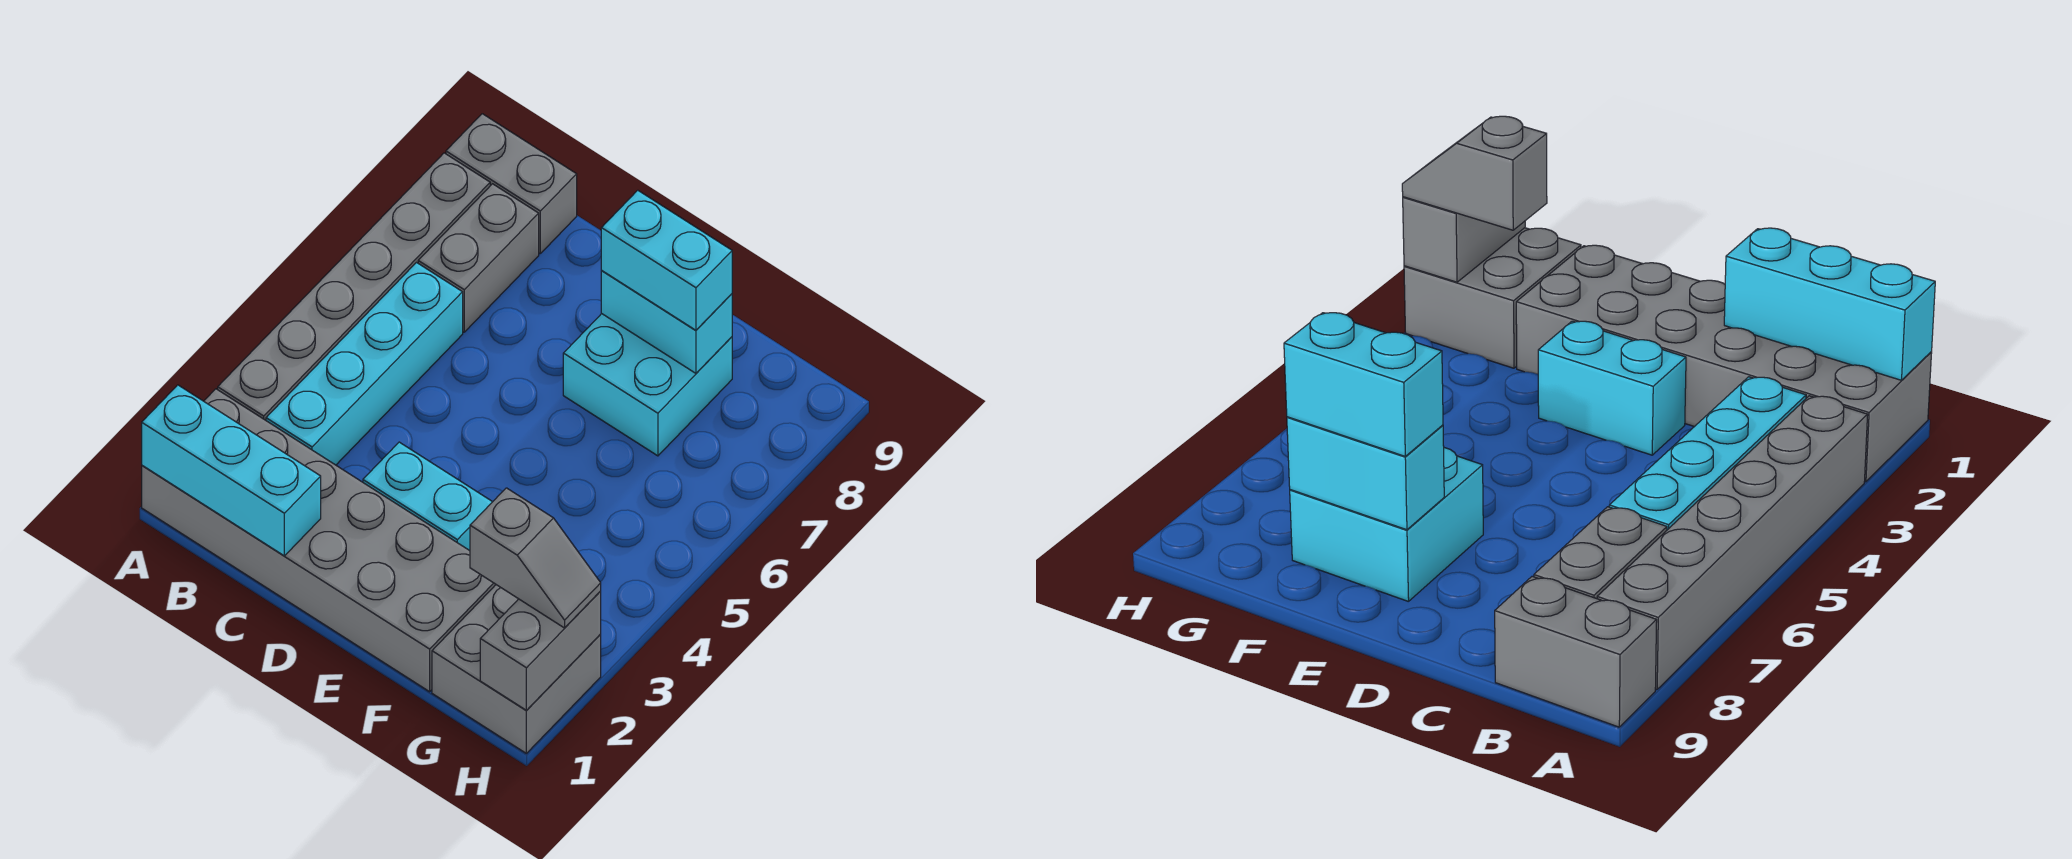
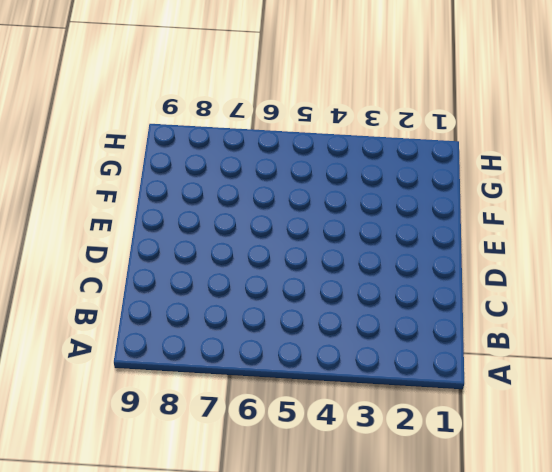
none -> grey 2x6 brick [142,389,496,692]
none -> grey 1x6 brick [218,153,490,420]
none -> grey 1x2 brick [446,114,577,253]

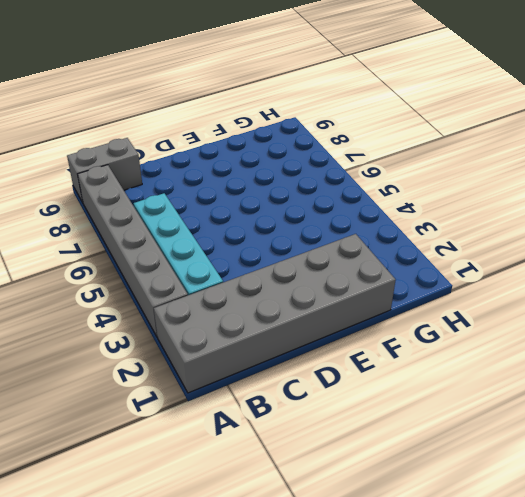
none -> grey 1x2 brick [418,184,539,332]
none -> cyan 1x2 brick [363,442,492,551]
none -> cyan 2x2 brick [563,314,732,456]

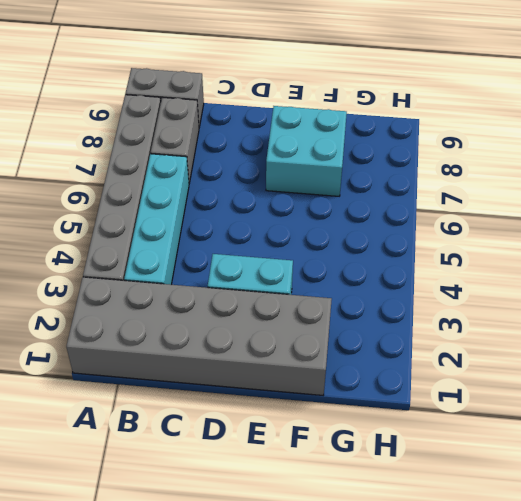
none -> grey 2x2 brick [432,585,601,753]
none -> cyan 1x3 brick [142,385,321,556]
none -> cyan 1x2 brick [601,271,732,373]

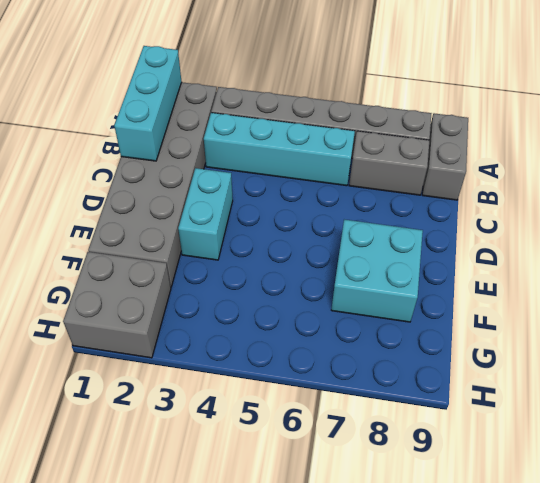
none -> cyan 1x2 brick [601,271,732,373]
none -> grey 1x2 brick [480,591,601,711]
none -> cyan 1x2 brick [601,190,732,330]

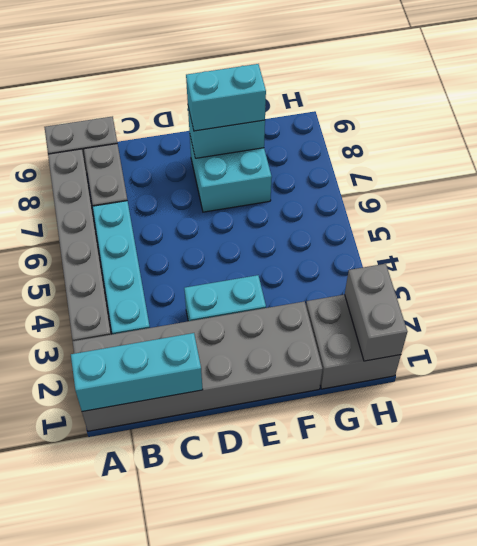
none -> grey 1x2 slope [470,488,601,628]

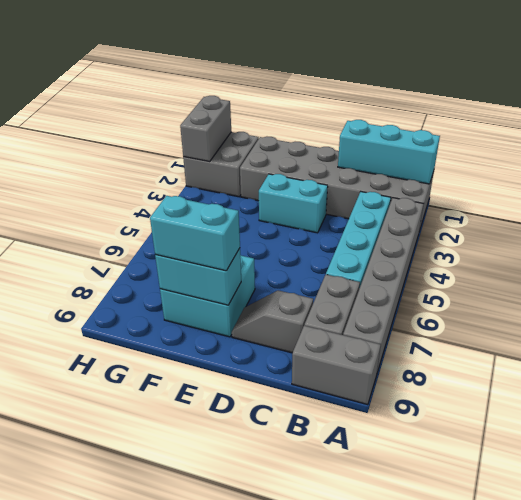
grey 1x2 slope [232,290,313,353] -> grey 1x2 slope moved to [470,488,601,628]

